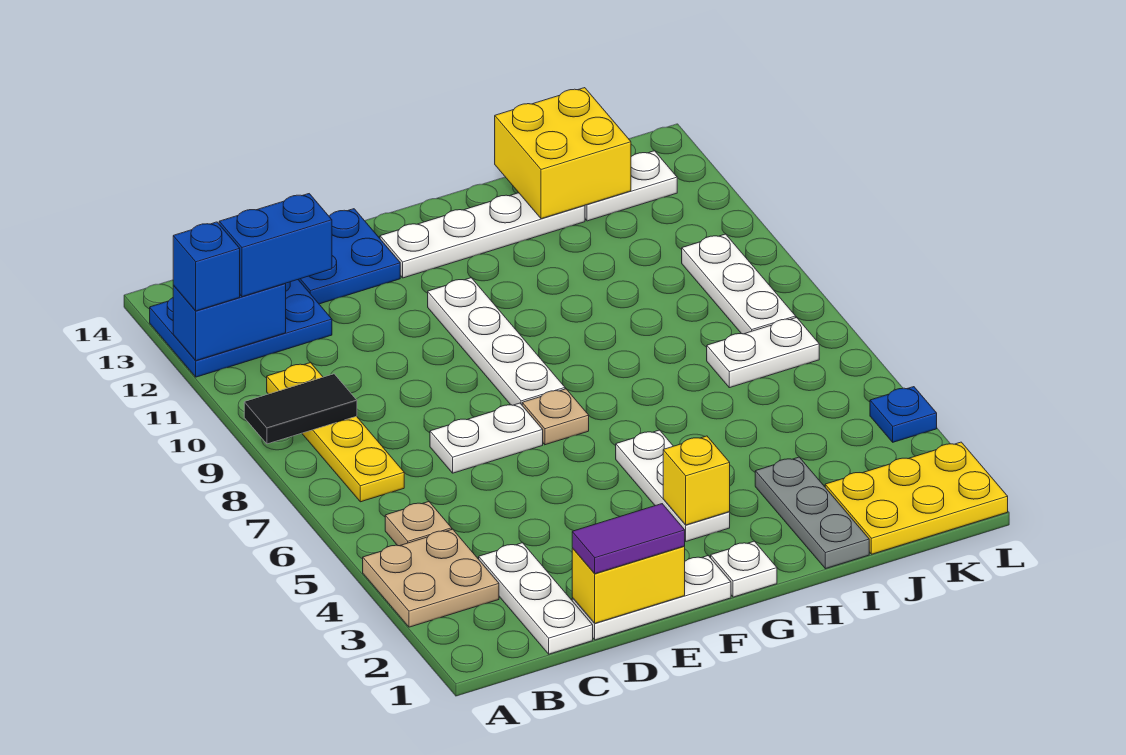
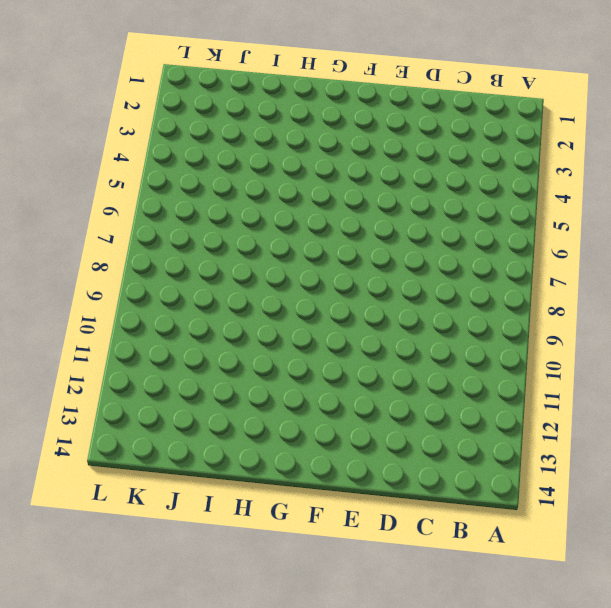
none -> tan 2x2 plate [363,529,499,627]
none -> blue 2x3 plate [150,280,332,377]
none -> tan 1x1 plate [385,502,452,546]

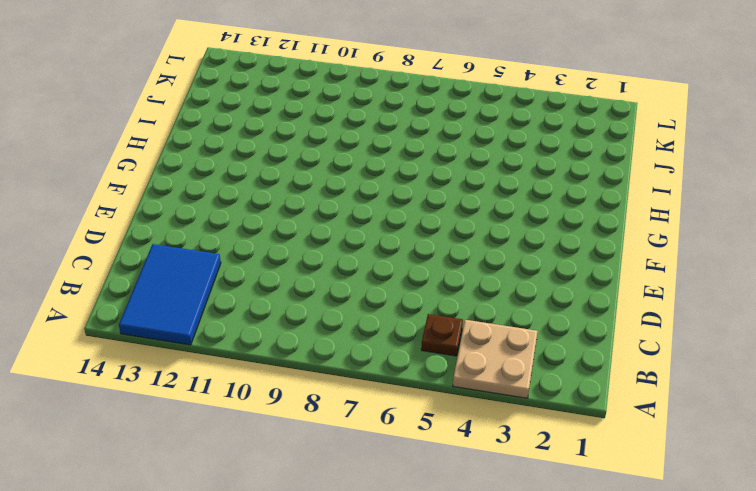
blue 2x3 tile [119,244,221,345] -> blue 2x3 plate [150,280,332,377]
brown 1x1 plate [421,314,463,356] -> tan 1x1 plate [385,502,452,546]
none -> yellow 1x4 plate [267,363,404,502]
none -> white 1x3 plate [479,543,593,654]
none -> white 1x3 plate [572,556,731,640]

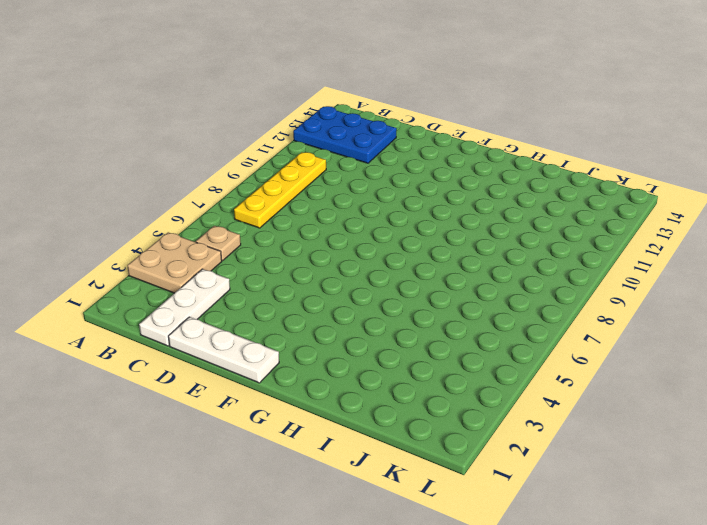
none -> white 1x2 plate [430,403,543,473]
none -> blue 2x2 plate [298,209,400,304]
none -> tan 1x1 plate [522,389,589,445]

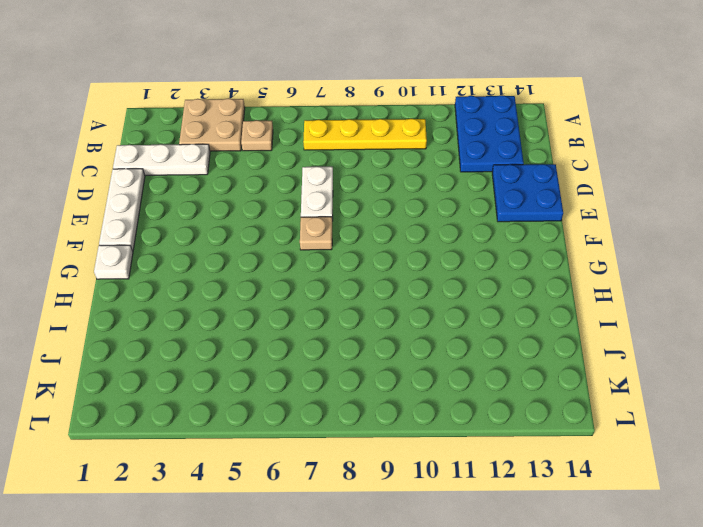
none -> white 1x4 plate [428,278,565,405]
none -> white 1x4 plate [380,193,585,278]
none -> white 1x3 plate [616,430,730,541]

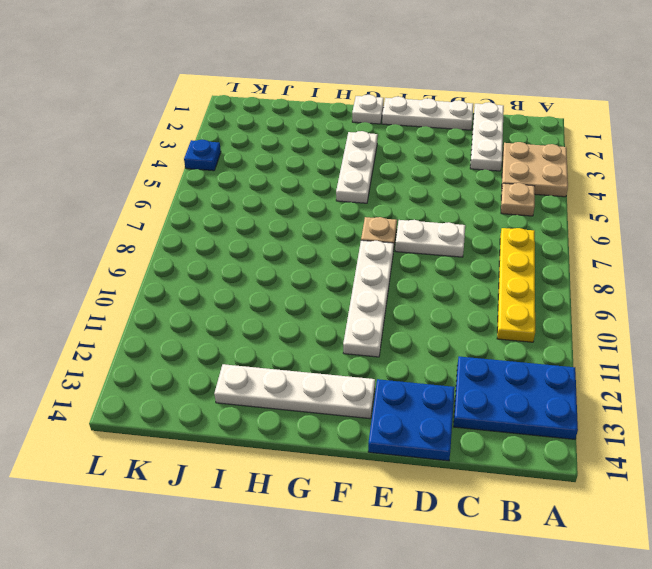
none -> grey 1x3 plate [755,457,869,569]
none -> yellow 2x3 plate [825,442,1008,554]
none -> white 1x2 plate [707,317,819,388]

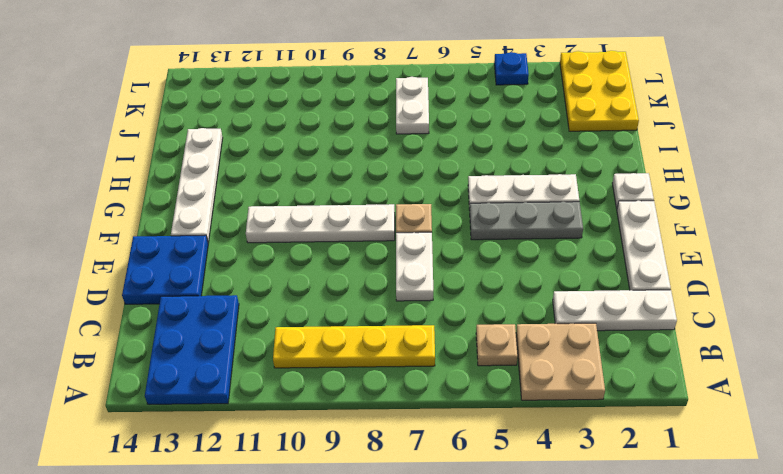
grey 1x3 plate [470,202,583,240] -> grey 1x3 plate moved to [755,457,869,569]
none -> white 1x2 plate [585,151,677,221]
none -> white 1x3 plate [682,234,796,334]
none -> black 1x2 tile [244,374,357,444]

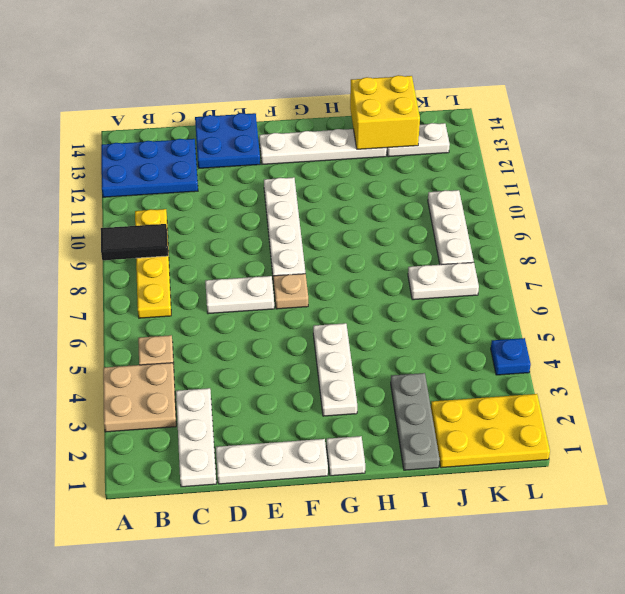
none -> blue 1x2 brick [173,283,286,361]
none -> yellow 1x2 brick [572,546,685,623]
none -> yellow 1x1 brick [663,436,730,525]

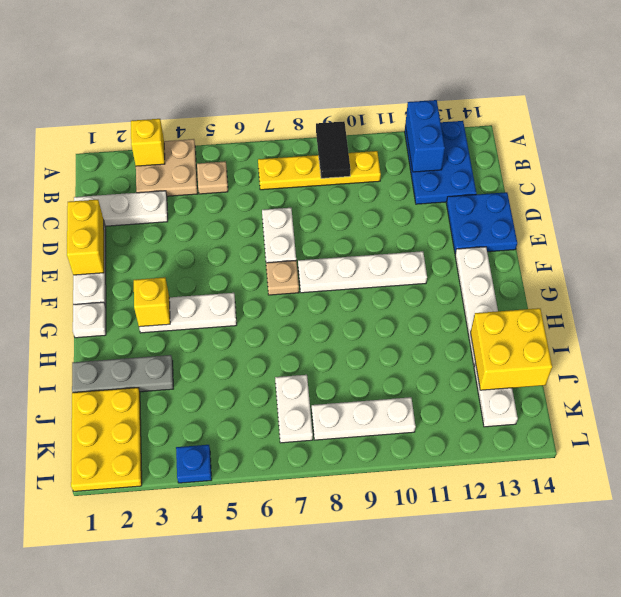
yellow 1x1 brick [131,119,165,166] -> none
none -> blue 1x1 brick [173,222,240,311]
none -> blue 1x2 brick [219,194,332,297]
none -> purple 1x2 tile [572,504,685,574]

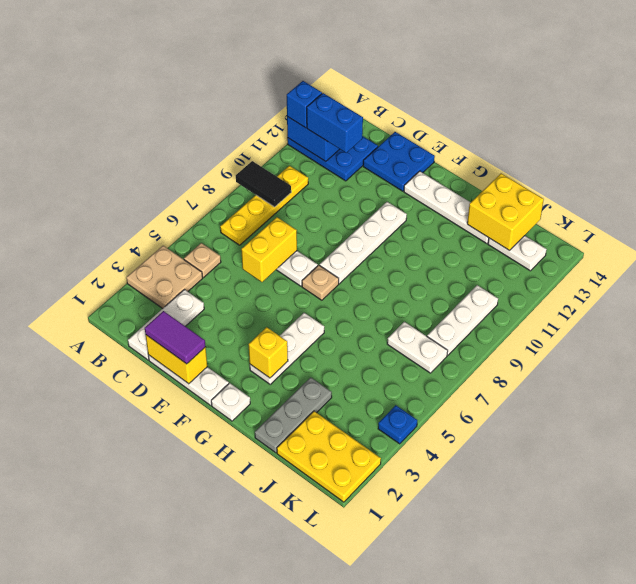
yellow 1x2 brick [241,217,297,282] -> none

